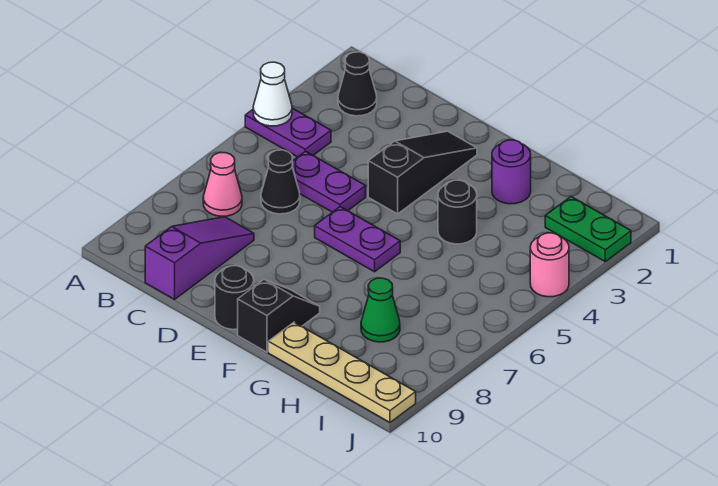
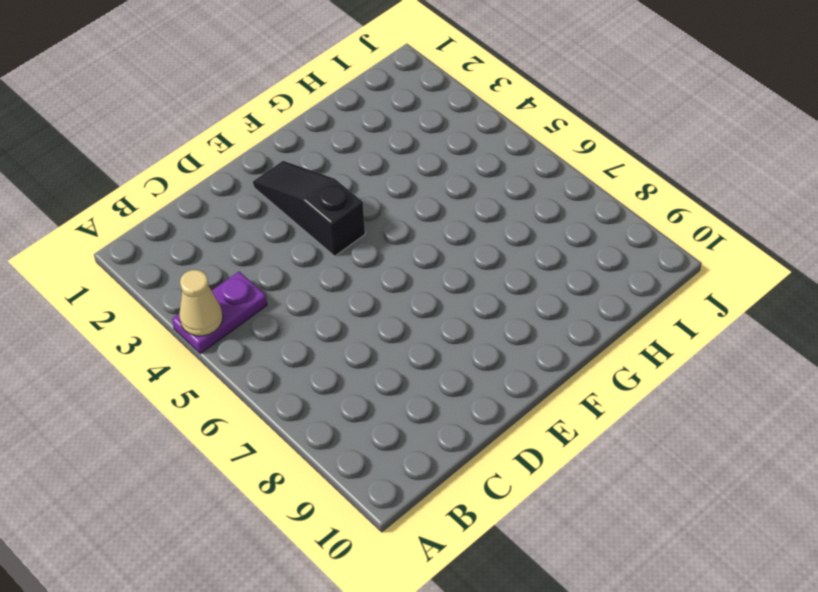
tan 1x1 cone [179,270,223,336] -> white 1x1 cone [253,62,292,126]
none -> black 1x1 cone [338,52,377,116]
none -> pink 1x1 cone [203,153,242,216]
none -> purple 1x2 plate [292,151,366,212]

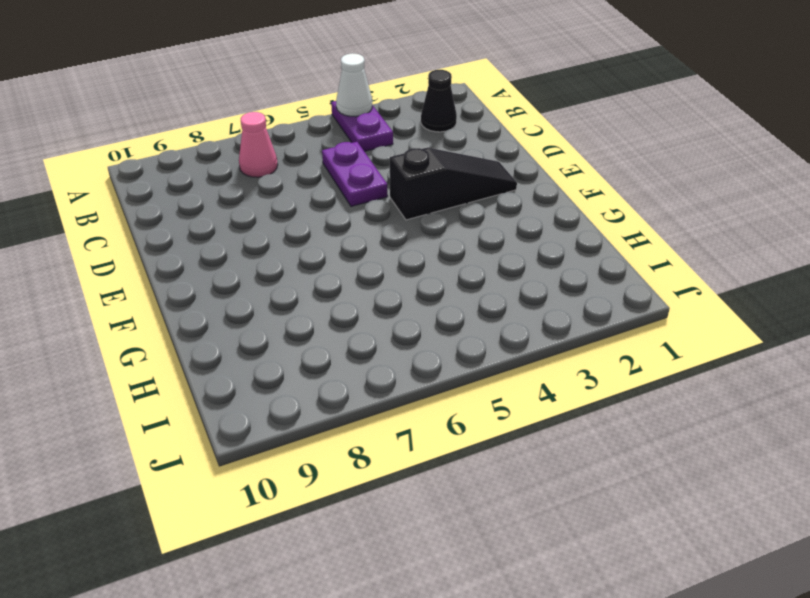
none -> black 1x1 cone [261,150,300,214]
none -> purple 1x3 slope [145,217,254,299]
none -> purple 1x2 plate [315,207,400,272]

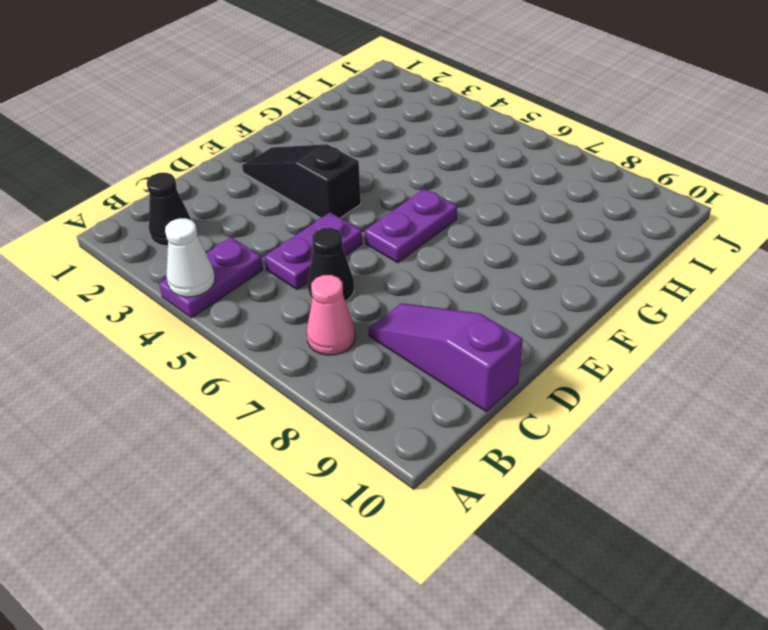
none -> black 1x1 round brick [215,266,254,330]
none -> black 1x2 slope [238,280,320,352]
none -> purple 1x1 round brick [492,140,531,204]

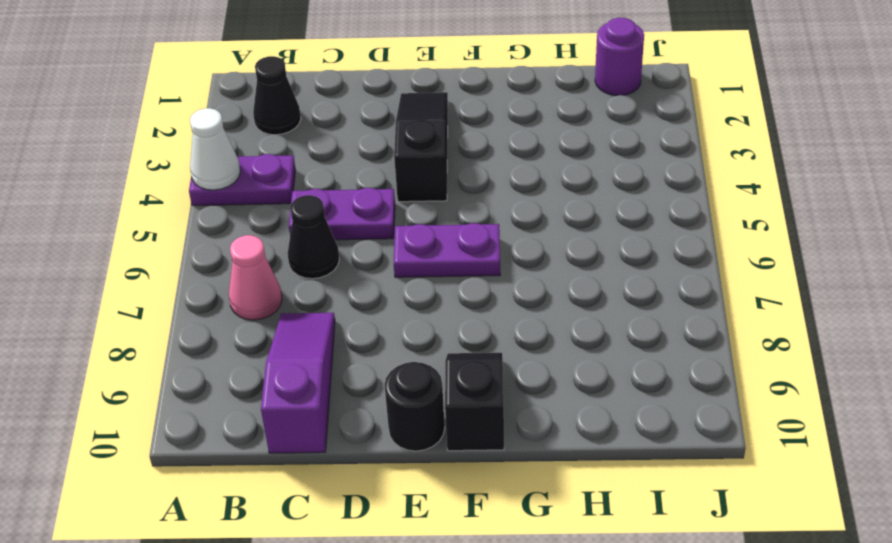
purple 1x1 round brick [595,18,644,95] -> purple 1x1 round brick moved to [492,140,531,204]
none -> black 1x1 round brick [438,180,477,244]
none -> tan 1x4 plate [268,322,416,422]
none -> green 1x1 cone [361,278,400,342]

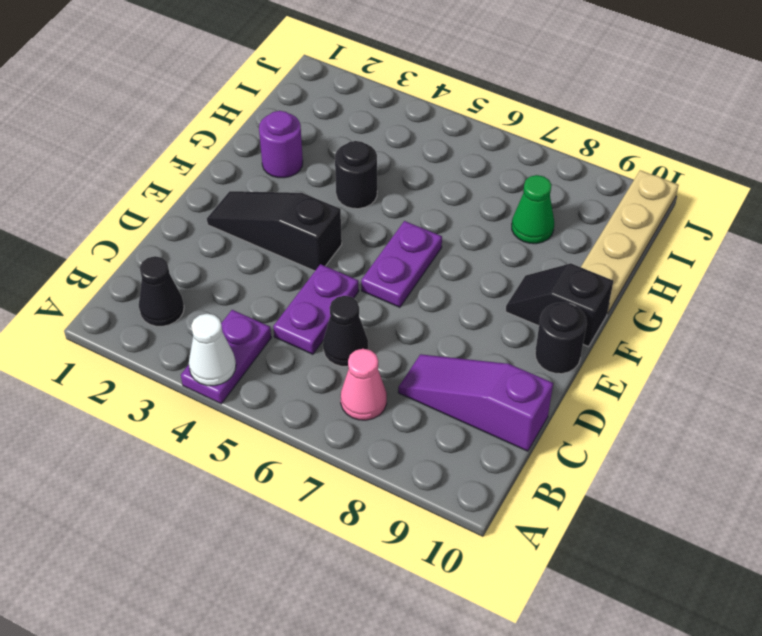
none -> green 1x2 plate [545,197,631,262]
none -> pink 1x1 round brick [530,233,569,297]

